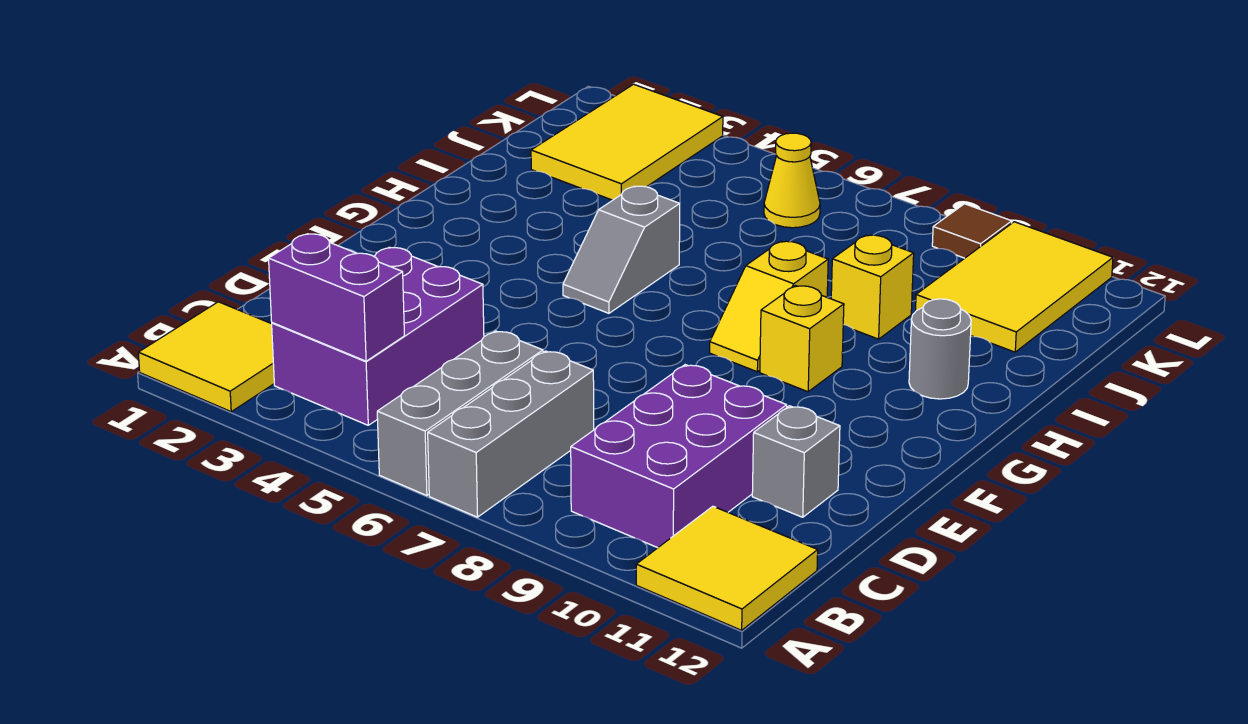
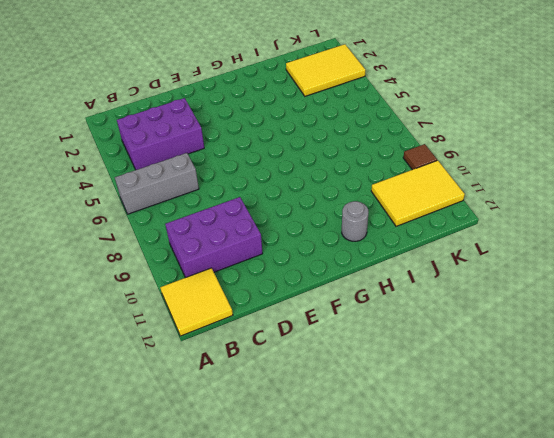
none -> yellow 2x2 tile [138,302,274,412]
none -> grey 1x3 brick [428,351,594,517]
none -> grey 1x1 brick [752,406,840,517]

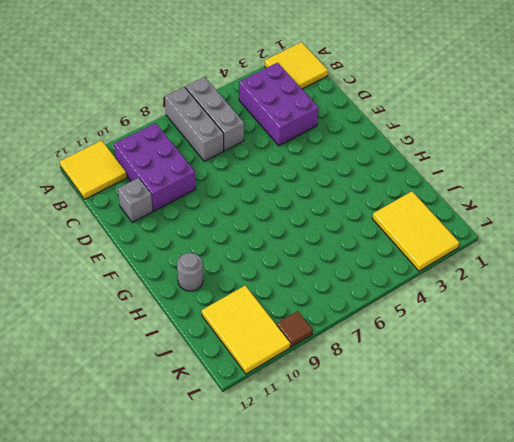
none -> grey 1x2 slope [563,186,680,313]
none -> yellow 1x2 slope [710,241,828,372]
none -> yellow 1x1 brick [760,285,844,392]

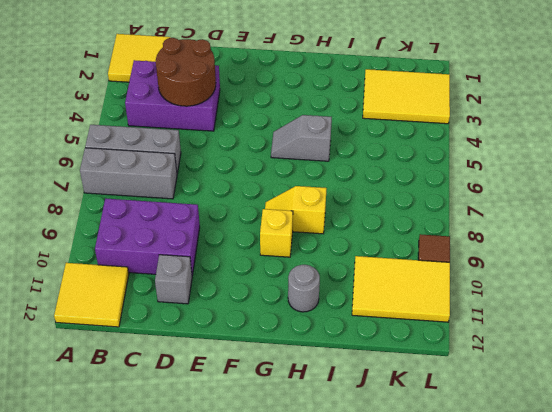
brown 2x2 round brick [156,38,216,106] -> none
none -> yellow 1x1 brick [831,235,914,339]
none -> yellow 1x1 cone [764,133,820,228]
none -> purple 1x2 brick [269,234,404,361]

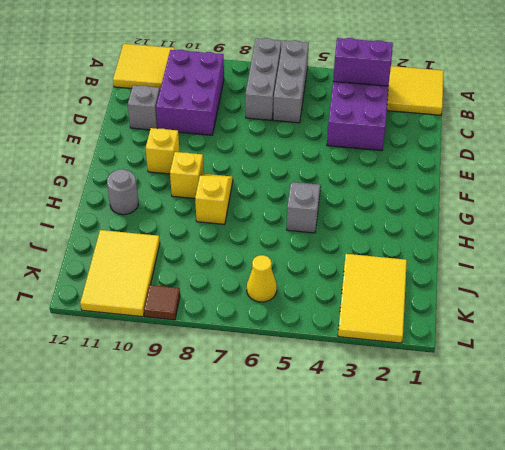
yellow 1x1 brick [146,128,180,174] -> yellow 1x1 brick moved to [831,235,914,339]

